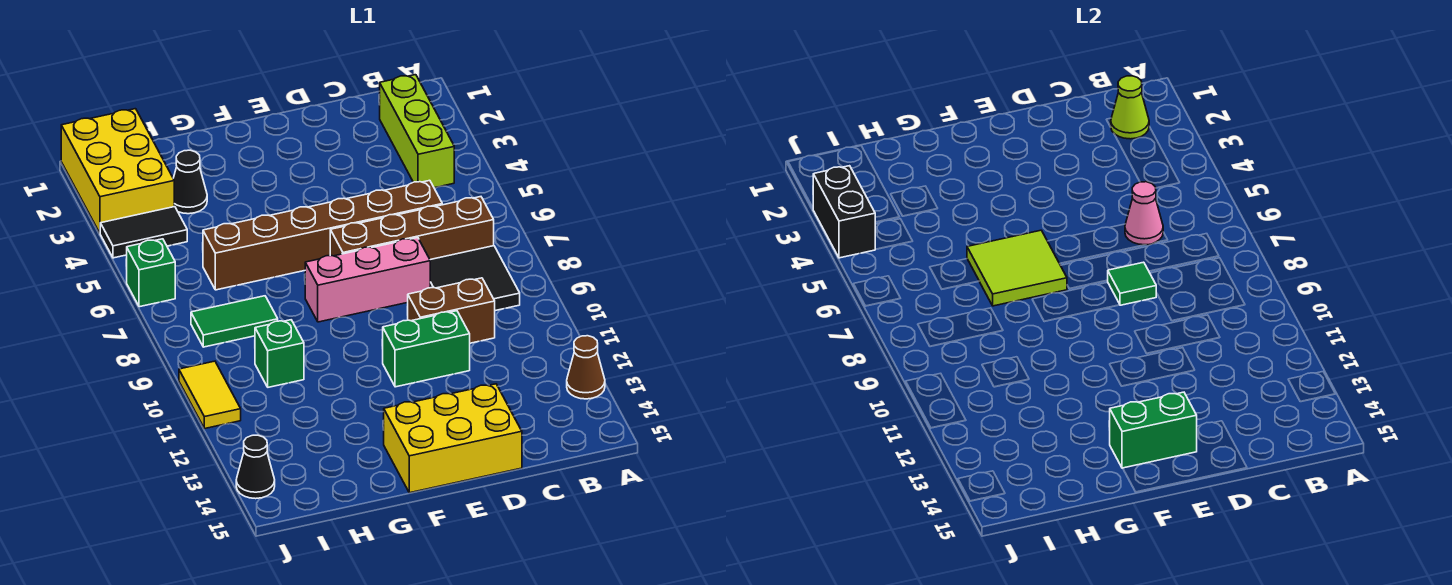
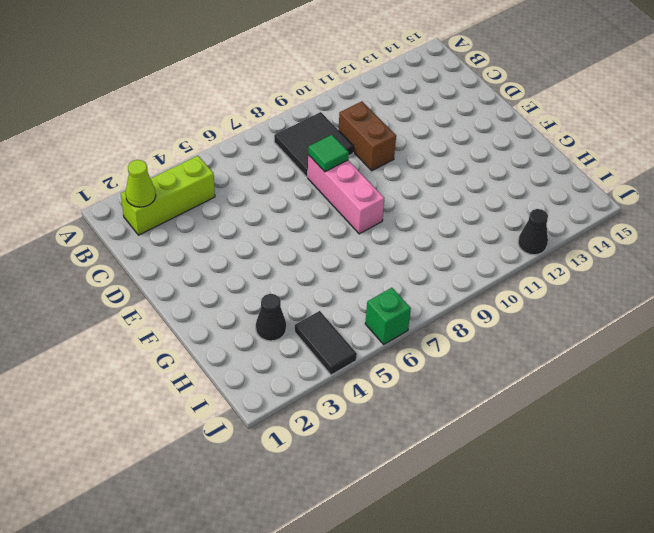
black 1x1 cone [518,209,548,255] -> black 1x1 cone moved to [236,435,275,499]
none -> brown 1x1 cone [567,336,605,399]
none -> brown 1x4 brick [330,197,494,260]
none -> brown 1x6 brick [203,180,442,290]

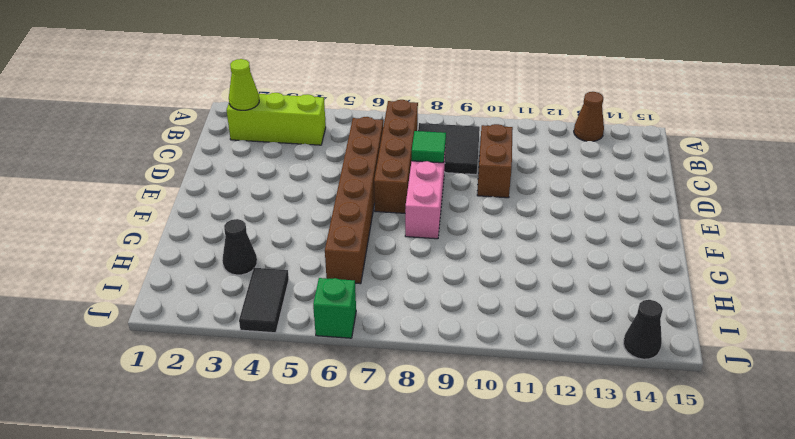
none -> green 1x2 brick [383,311,470,387]
none -> yellow 2x3 brick [384,384,522,493]
none -> green 1x2 tile [191,296,278,347]

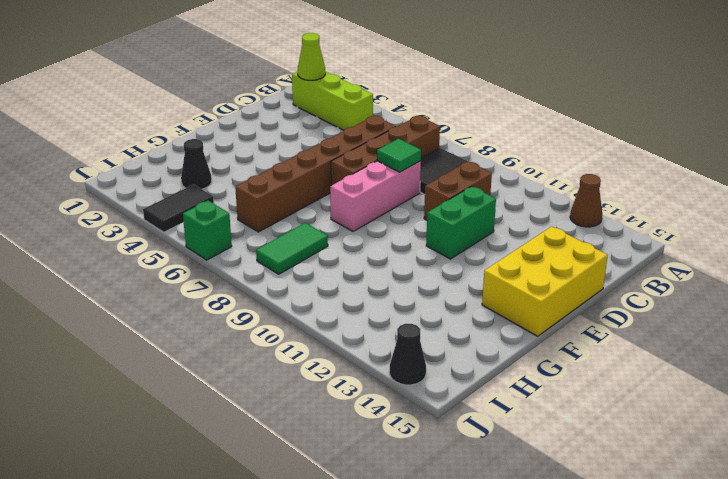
none -> green 1x1 brick [255,320,304,387]
none -> yellow 2x3 brick [61,109,174,233]
none -> yellow 1x2 tile [179,361,241,429]

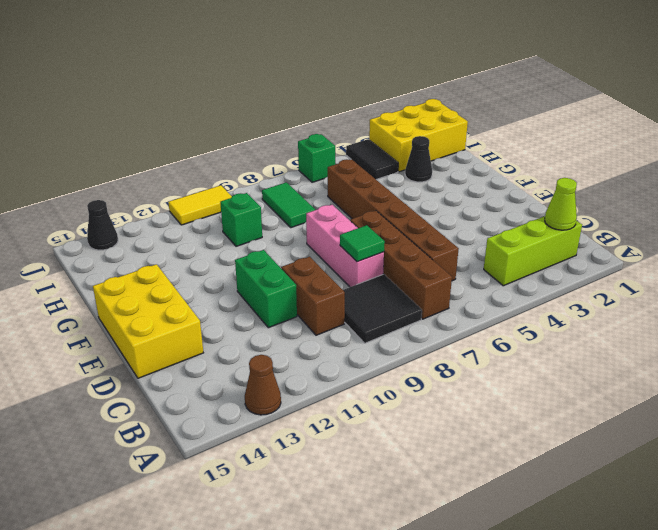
none -> pink 1x1 cone [1125,182,1163,245]
none -> green 1x2 brick [1110,392,1197,468]
none -> lime 2x2 tile [967,230,1067,306]

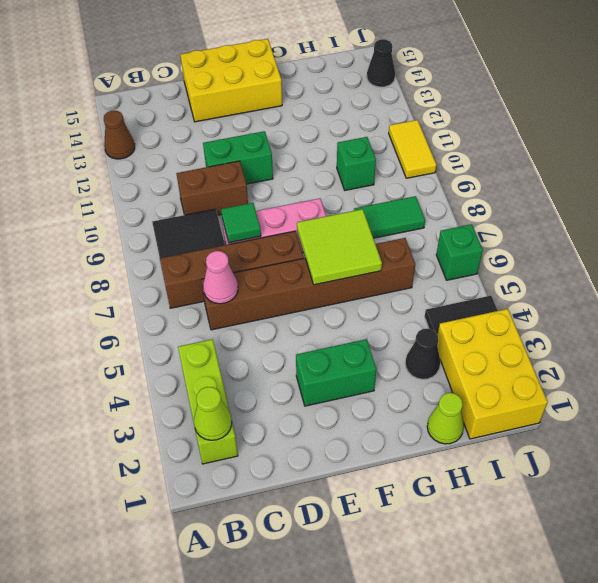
green 1x2 brick [296,339,376,406] -> green 1x2 brick moved to [1110,392,1197,468]
lime 1x1 cone [427,393,464,444] -> none
none -> black 1x2 brick [813,166,876,258]

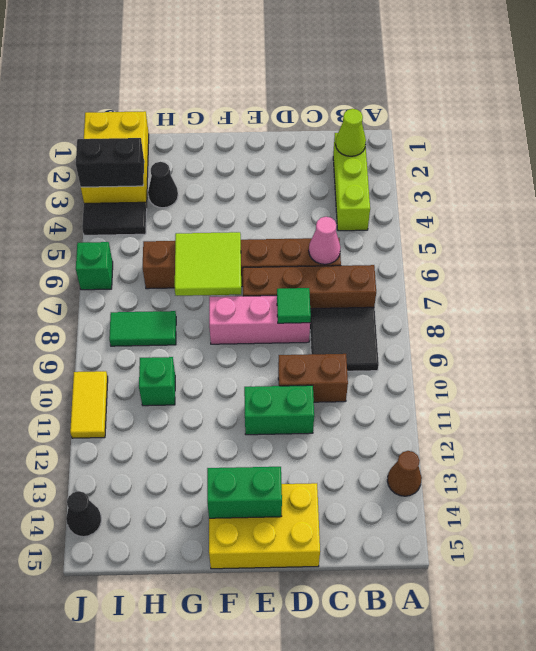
black 1x2 brick [76,138,144,187] -> black 1x2 brick turned to [813,166,876,258]

